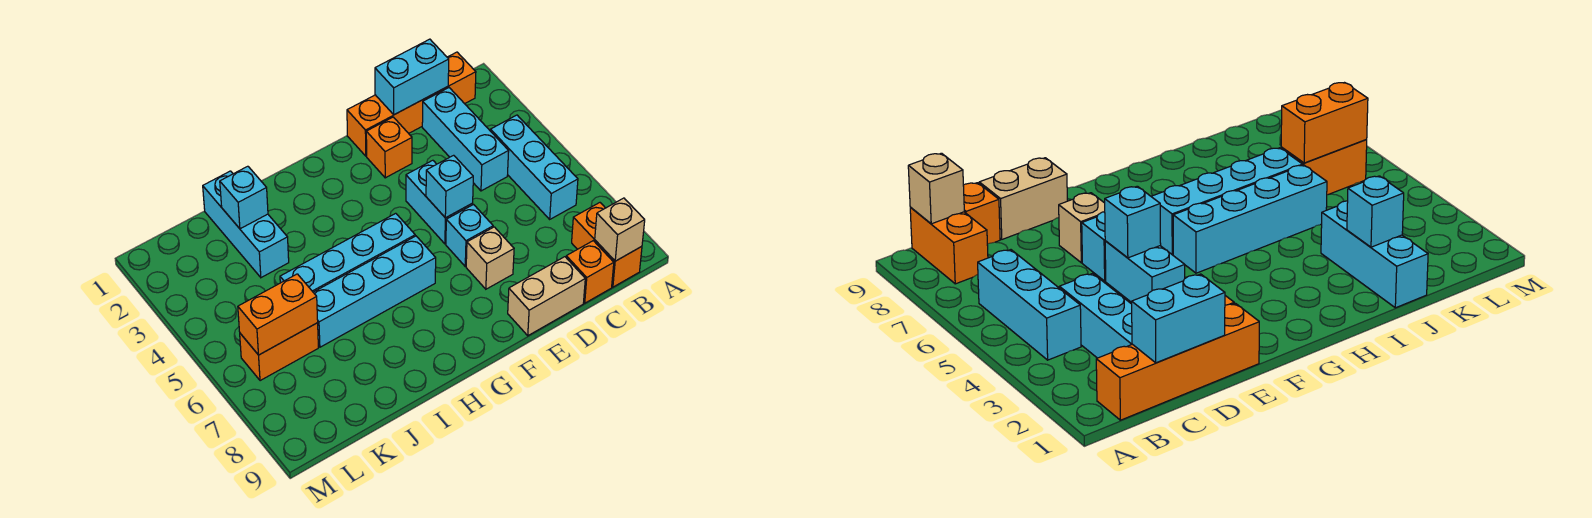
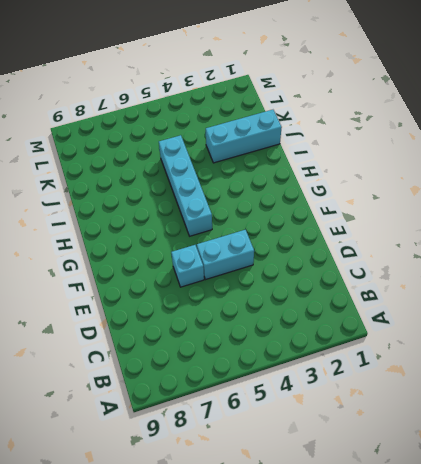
none -> orange 1x4 brick [347,52,476,156]
none -> cyan 1x3 brick [491,115,578,219]
none -> orange 1x2 brick [572,203,642,287]

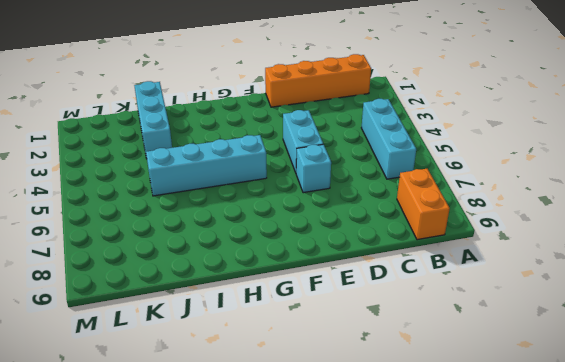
none -> cyan 1x3 brick [422,88,509,191]
none -> orange 1x1 brick [566,241,614,303]
none -> tan 1x2 brick [508,257,585,336]

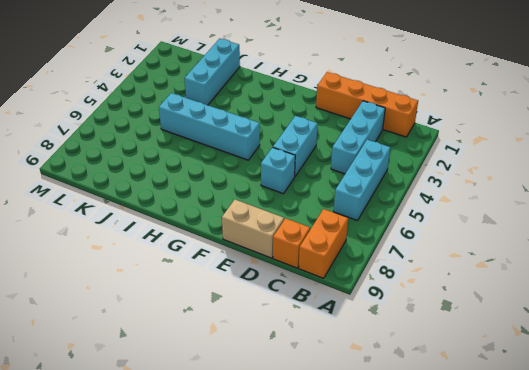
none -> orange 1x1 brick [366,117,412,178]
none -> tan 1x1 brick [466,227,514,289]
none -> cyan 1x4 brick [313,236,436,347]

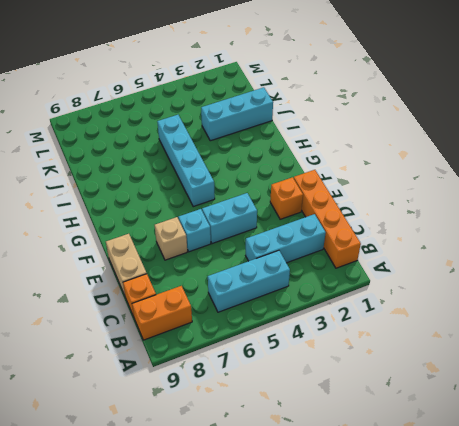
none -> cyan 1x4 brick [313,236,436,347]
none -> orange 1x2 brick [240,323,318,381]
none -> tan 1x1 brick [595,198,645,261]

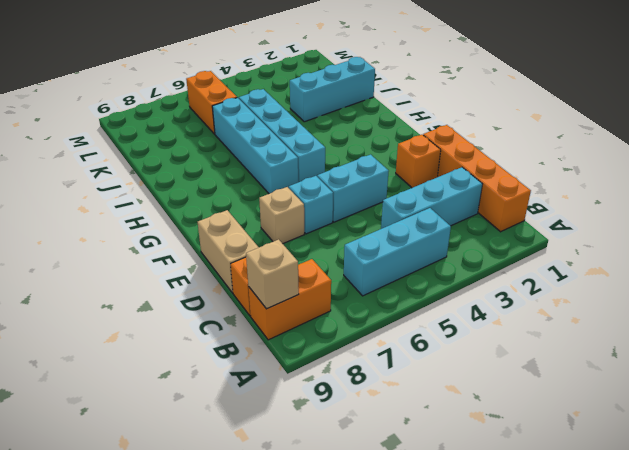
none -> cyan 1x2 brick [375,39,449,115]
none -> cyan 1x1 brick [426,155,473,218]
none -> cyan 1x1 brick [220,166,268,229]

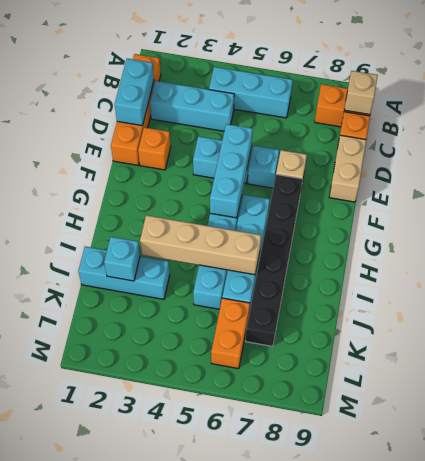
cyan 1x3 brick [210,124,253,218] -> cyan 1x1 brick [426,155,473,218]
black 1x6 brick [246,174,302,346] -> none
tan 1x4 brick [140,215,261,275] -> none
none -> orange 1x2 brick [238,274,318,355]

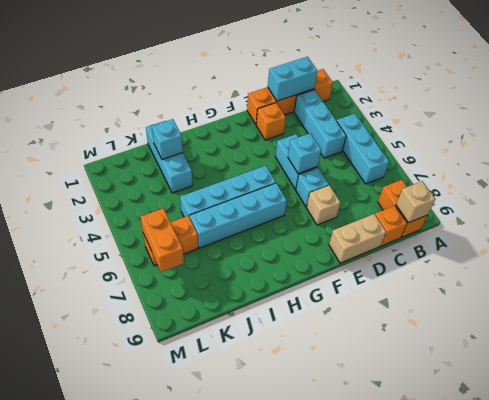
orange 1x2 brick [141,208,184,272] -> orange 1x2 brick turned to [238,274,318,355]

